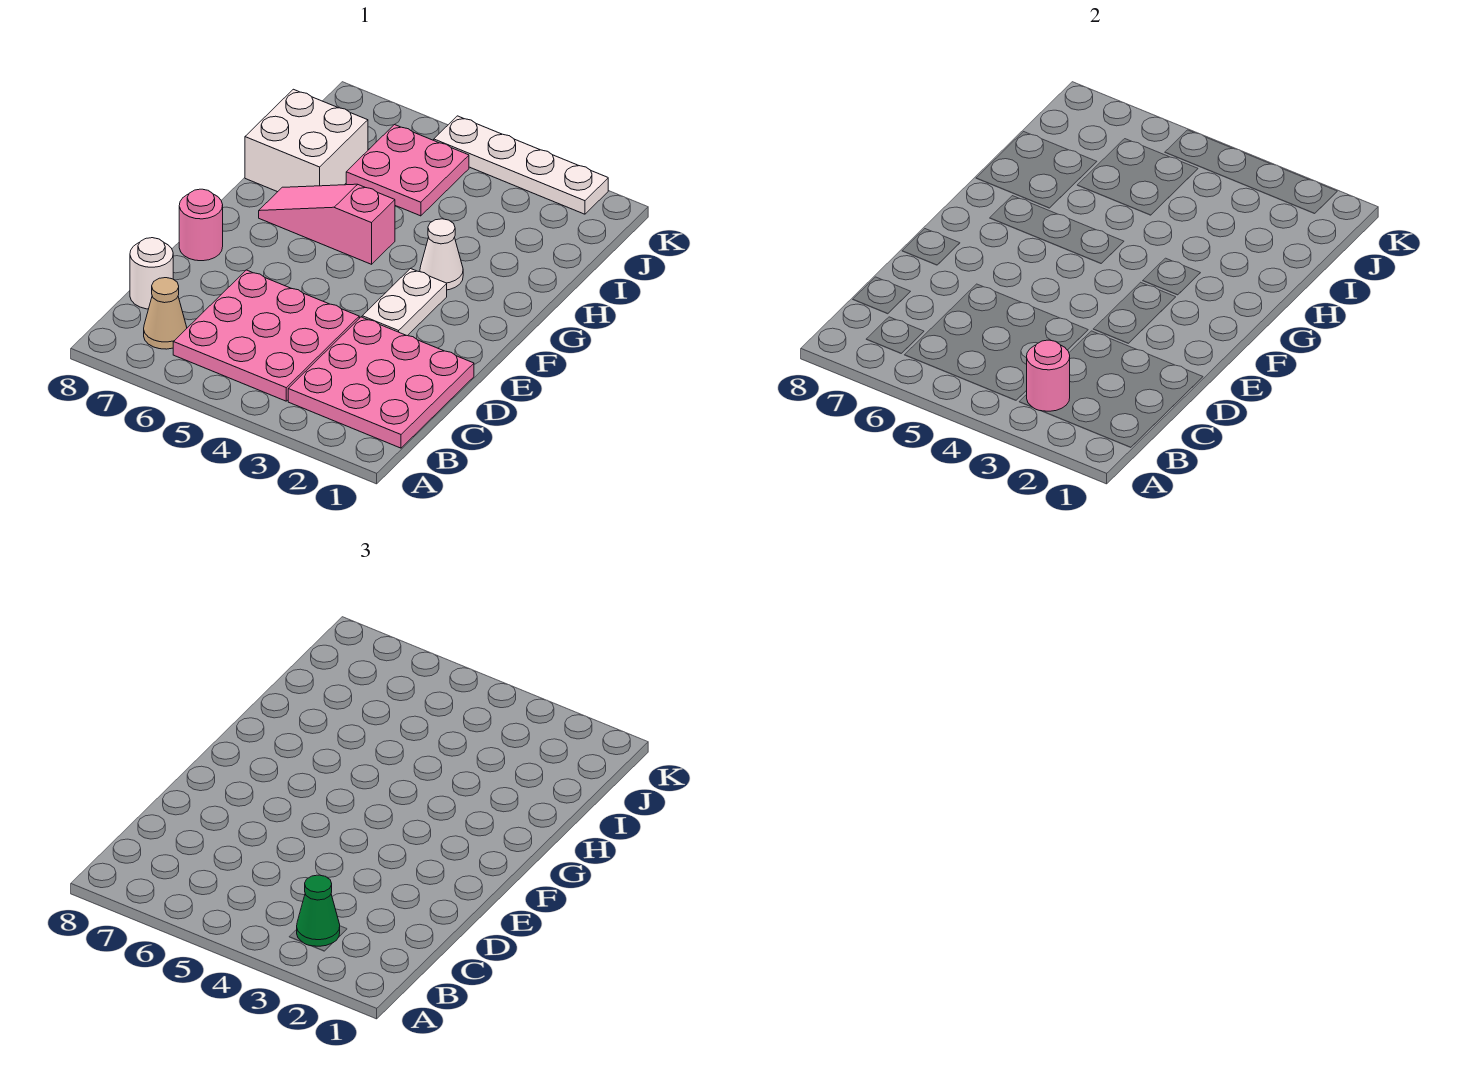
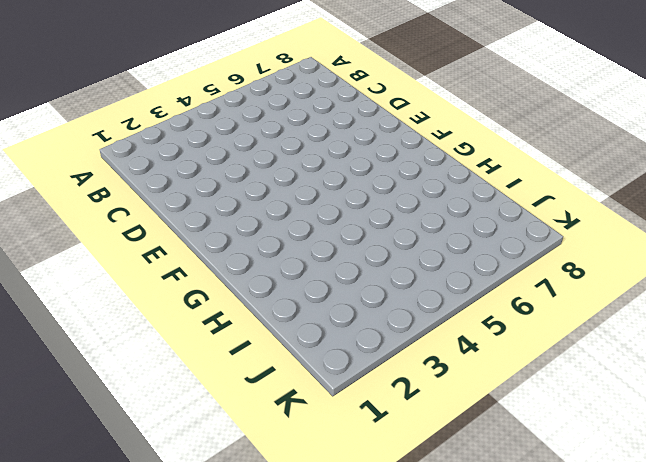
none -> pink 3x3 plate [288,317,474,448]
none -> pink 3x3 plate [173,270,359,401]
none -> tan 1x1 cone [144,278,187,349]

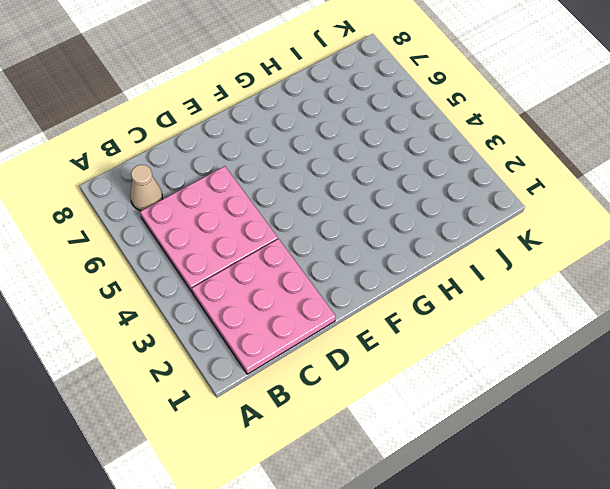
none -> white 1x1 round brick [130,238,173,309]
none -> white 1x2 plate [362,268,447,336]
none -> pink 1x1 round brick [179,189,223,261]

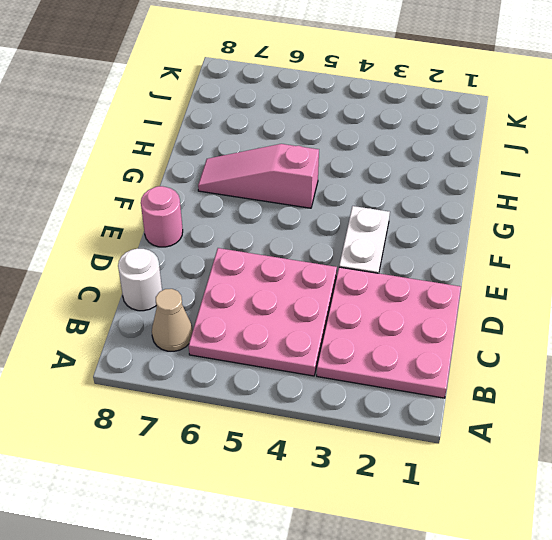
none -> white 1x1 cone [420,219,463,290]
none -> white 2x2 brick [245,89,368,192]
none -> pink 2x2 plate [346,125,469,216]

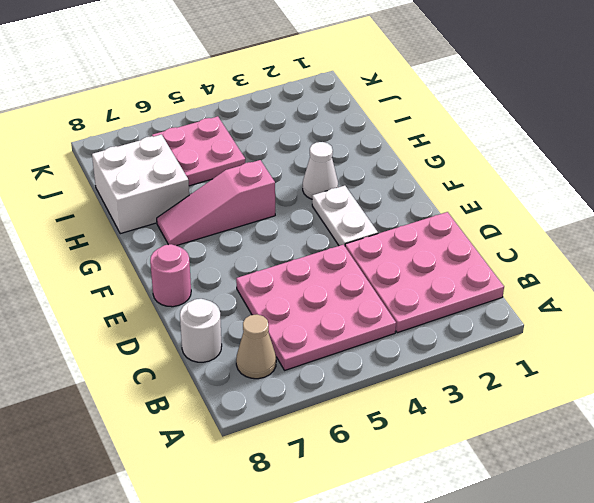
none -> white 1x4 plate [434,116,608,214]
none -> pink 1x1 round brick [1026,340,1070,411]
none -> green 1x1 cone [297,875,340,946]

